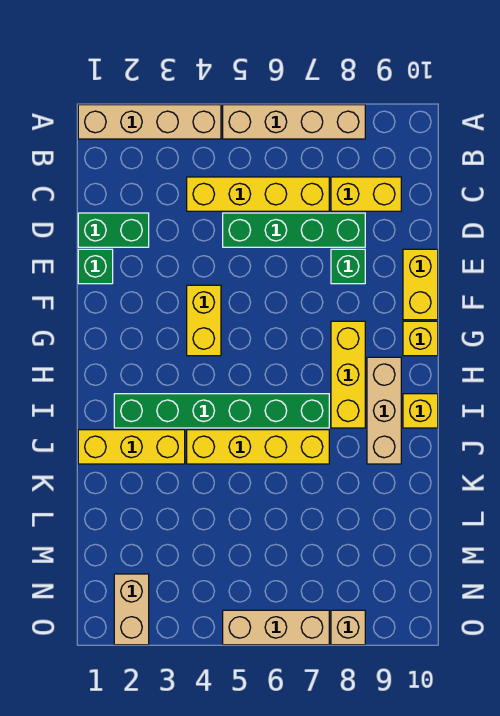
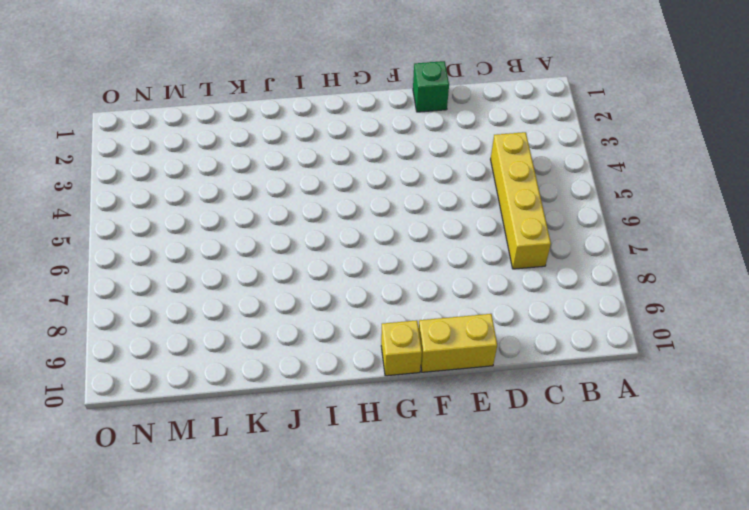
none -> tan 1x4 brick [78,105,221,139]
none -> tan 1x4 brick [223,105,365,139]
none -> yellow 1x2 brick [331,177,401,211]

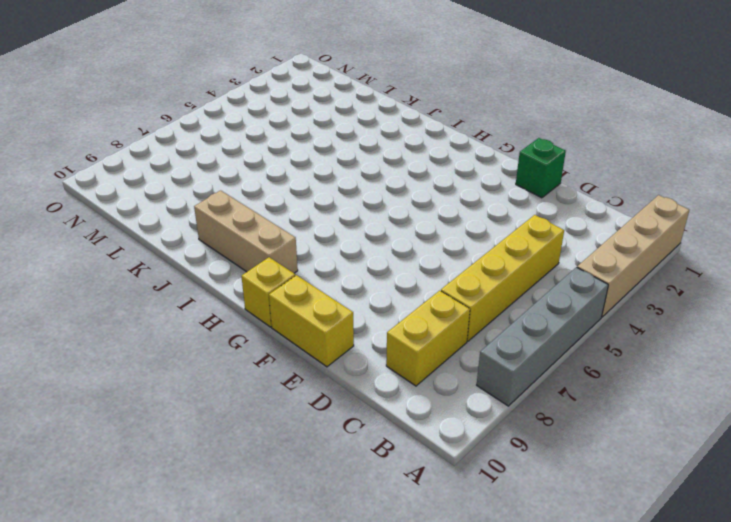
grey 1x4 brick [477,267,608,406] -> tan 1x4 brick [223,105,365,139]
none -> green 1x2 brick [78,213,149,247]
none -> green 1x4 brick [223,213,365,247]
none -> green 1x1 brick [331,249,365,284]

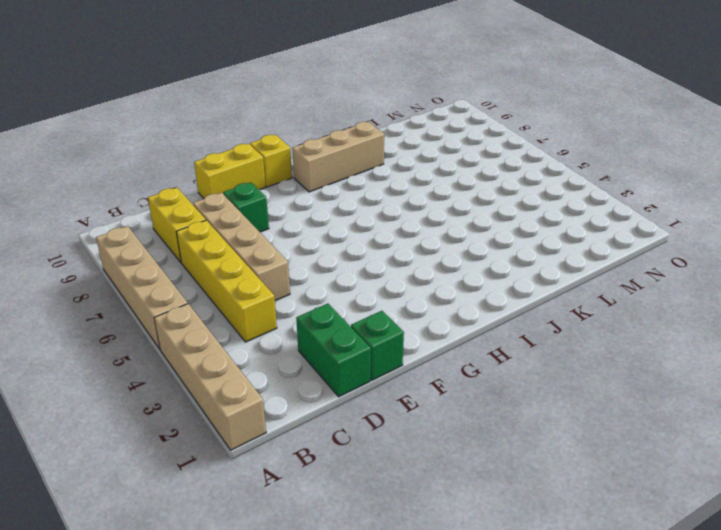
tan 1x4 brick [193,193,290,301] -> green 1x4 brick [223,213,365,247]
none -> yellow 1x2 brick [187,285,221,356]
none -> yellow 1x3 brick [331,321,365,428]
none -> green 1x6 brick [114,394,329,428]

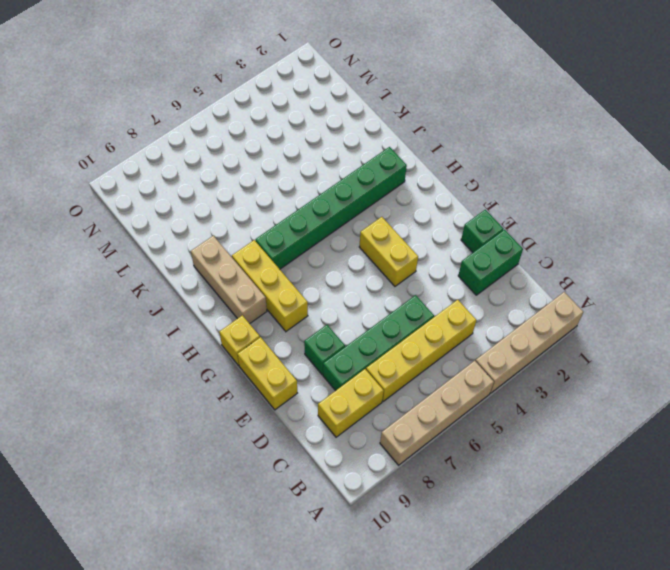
none -> yellow 1x1 brick [403,394,438,428]
none -> yellow 1x3 brick [78,430,185,464]
none -> yellow 1x4 brick [187,430,329,464]

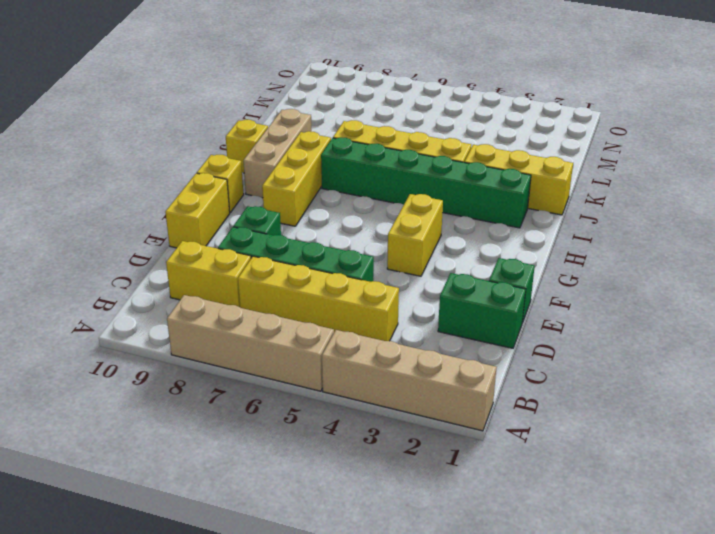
none -> tan 1x2 brick [114,574,149,645]
none -> tan 1x3 brick [223,610,329,645]
none -> tan 1x1 brick [331,610,365,645]

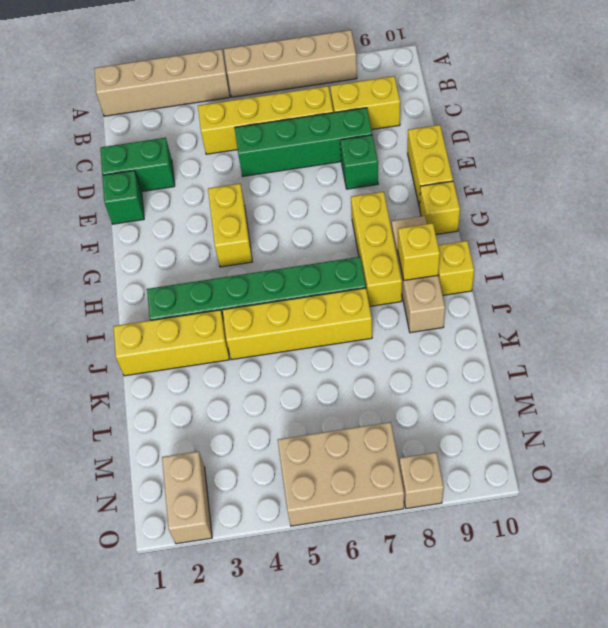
yellow 1x1 brick [398,223,440,280] -> none
tan 2x3 brick [278,422,404,526] -> tan 1x3 brick [223,610,329,645]

